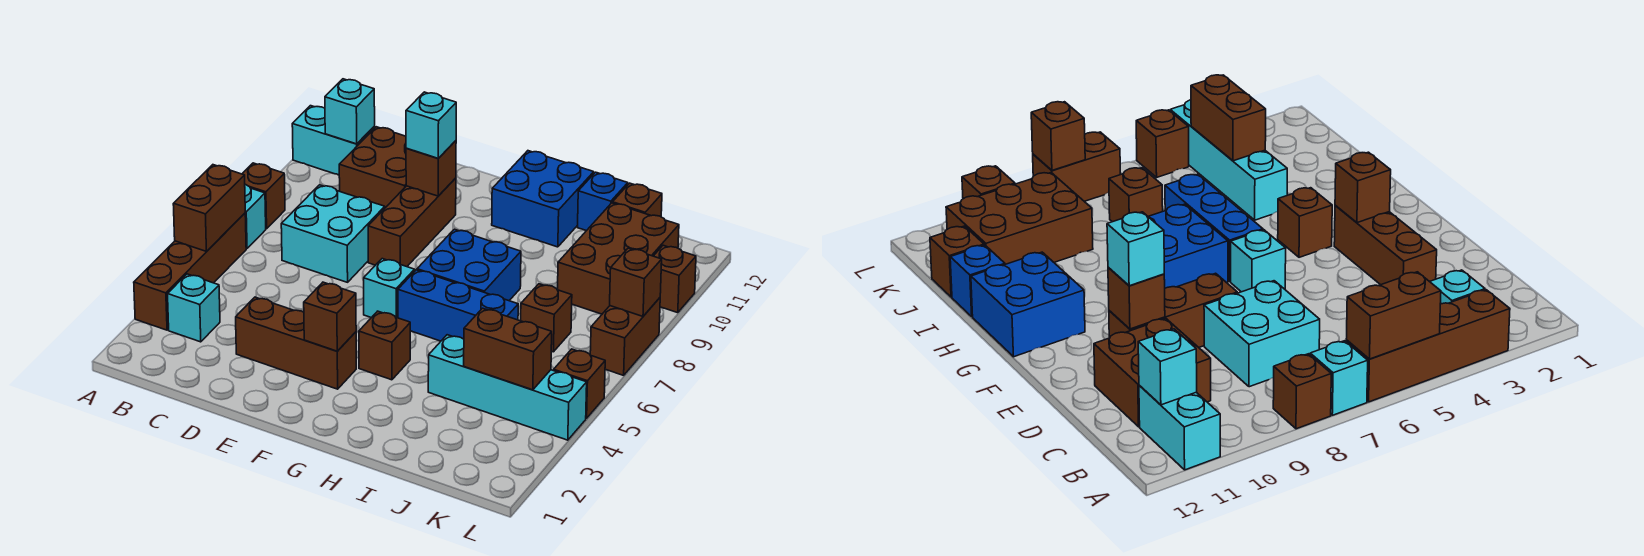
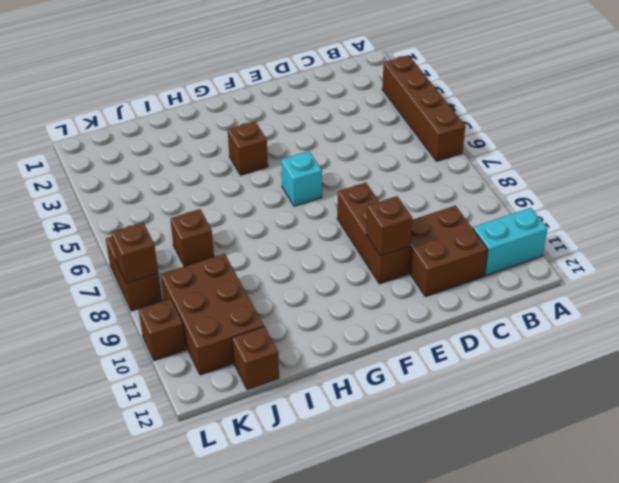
none -> cyan 1x1 brick [245,184,266,249]
none -> brown 1x1 brick [242,163,285,229]
none -> cyan 1x1 brick [168,274,220,342]

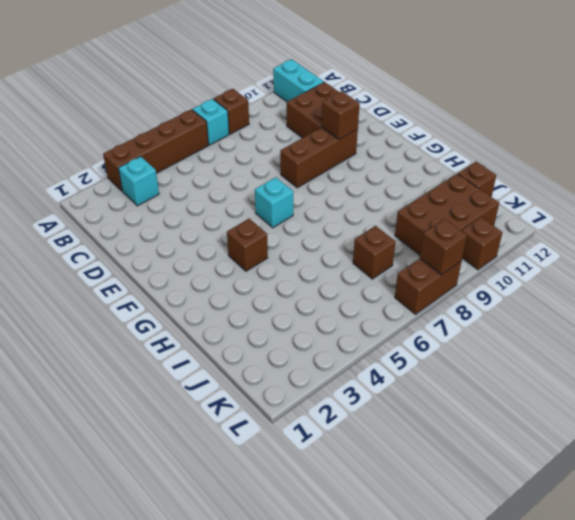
none -> cyan 2x2 brick [281,185,385,282]
none -> brown 1x3 brick [236,297,356,389]
none -> blue 1x3 brick [398,270,518,341]

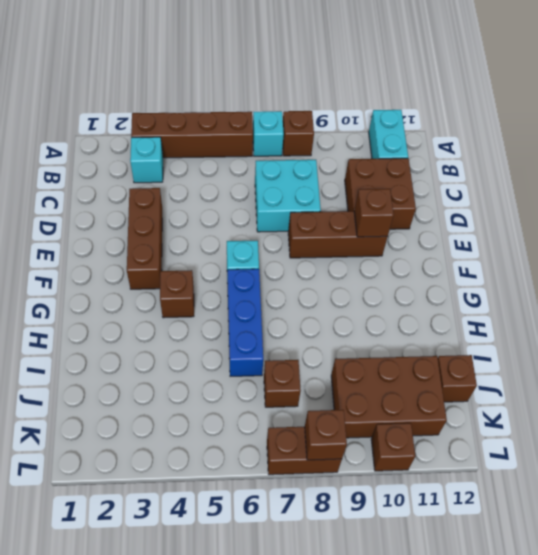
none -> blue 2x2 brick [417,229,521,301]
none -> blue 2x2 brick [492,151,594,247]
none -> cyan 1x4 brick [428,335,587,440]

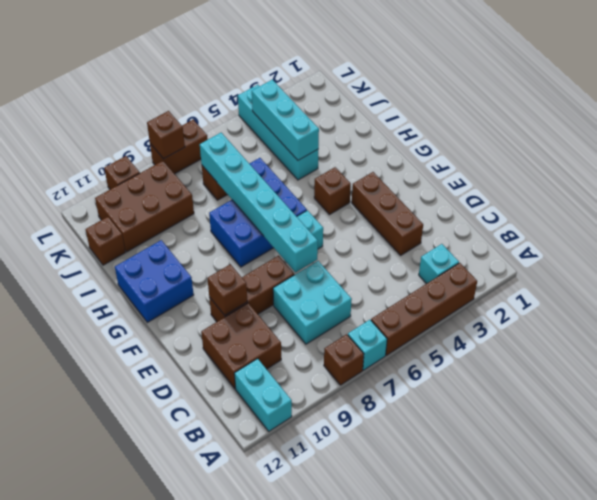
cyan 1x6 brick [200,133,318,272] -> none
cyan 1x3 brick [252,80,319,160] -> brown 1x2 brick [464,308,552,390]
none -> blue 1x1 brick [578,172,628,231]
none -> brown 1x1 brick [554,349,605,418]
none -> brown 1x2 brick [173,165,245,251]

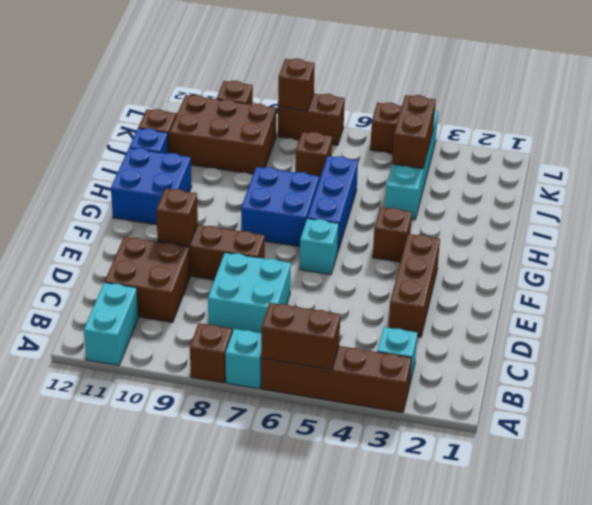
none -> cyan 1x1 brick [325,79,375,144]
none -> brown 1x1 brick [304,282,356,351]
none -> cyan 1x1 brick [406,92,456,158]

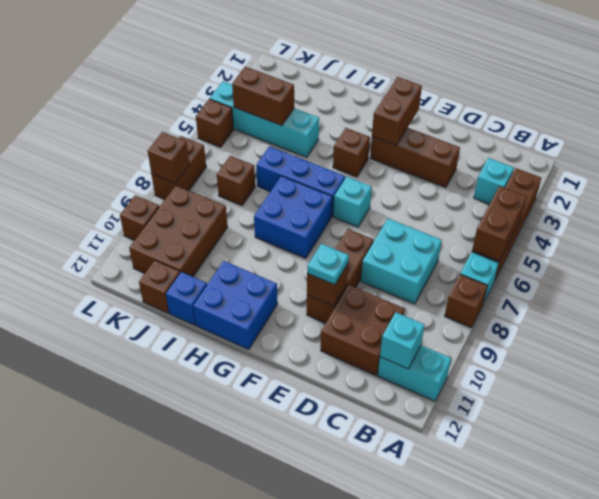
cyan 1x1 plate [307,244,349,285] -> cyan 1x1 brick [406,92,456,158]
brown 1x2 brick [372,77,422,146] -> brown 1x1 brick [304,282,356,351]

